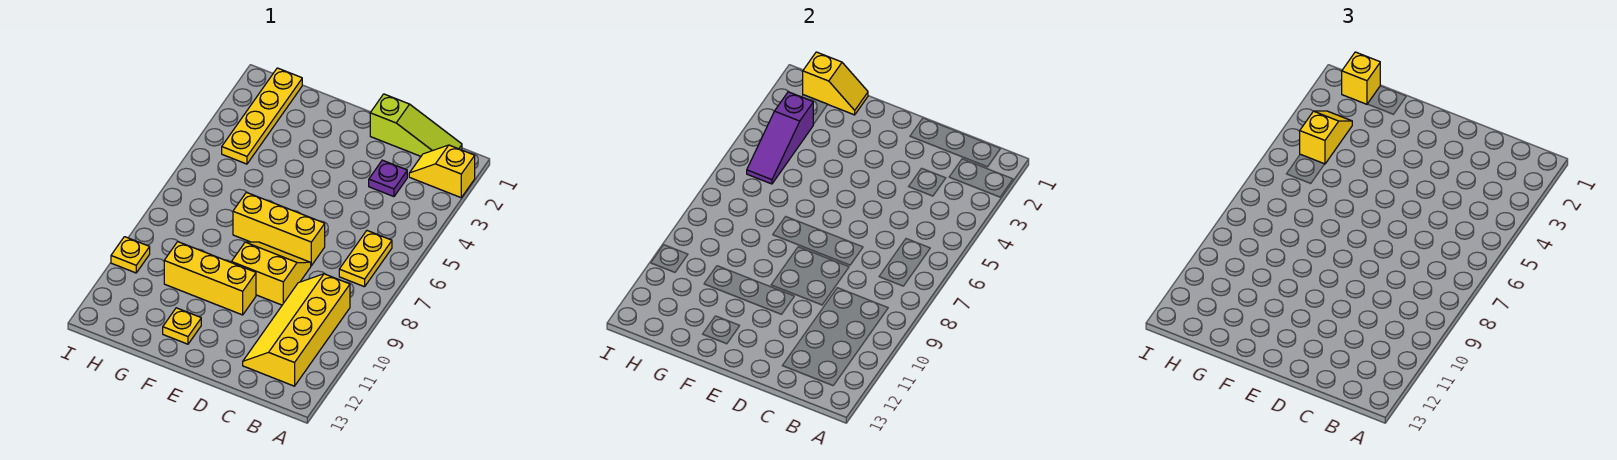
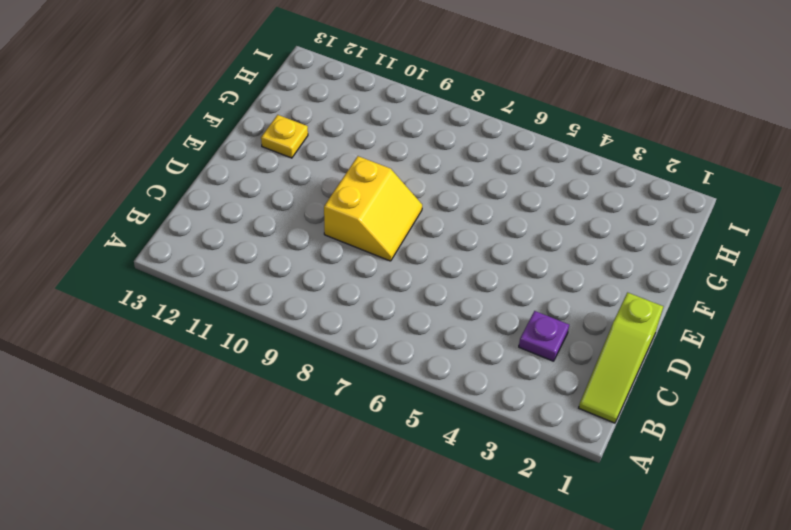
none -> yellow 1x2 slope [409,145,475,198]
none -> yellow 1x2 plate [339,231,392,287]
none -> yellow 2x4 slope [243,274,350,386]

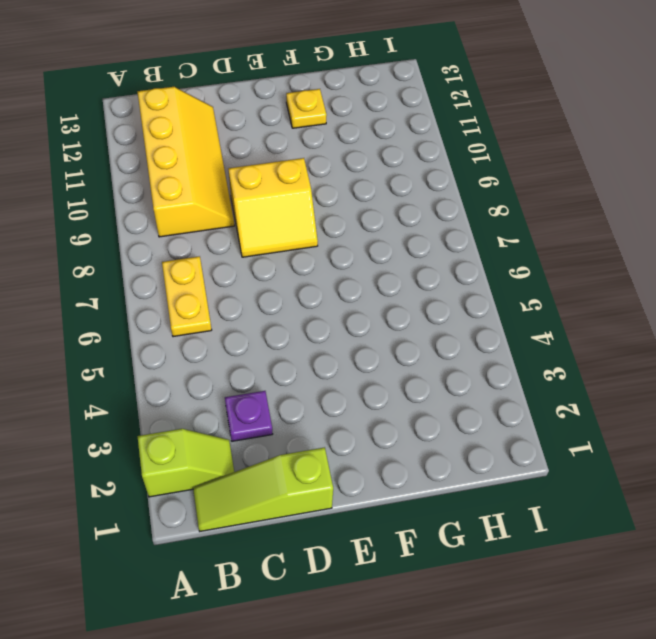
lime 1x2 slope [137,429,234,497] -> yellow 1x2 slope [409,145,475,198]
none -> yellow 1x3 brick [233,192,325,266]
none -> yellow 1x3 brick [164,242,256,315]
none -> yellow 1x4 plate [222,68,302,164]

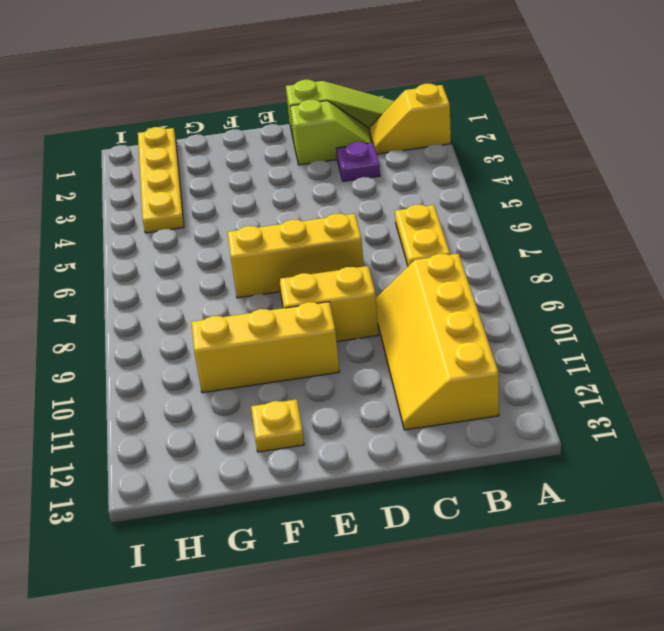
lime 1x2 slope [290,100,372,165] -> none
none -> yellow 1x1 plate [111,237,150,273]
none -> yellow 1x2 slope [803,52,868,115]
none -> purple 1x3 slope [747,92,813,184]

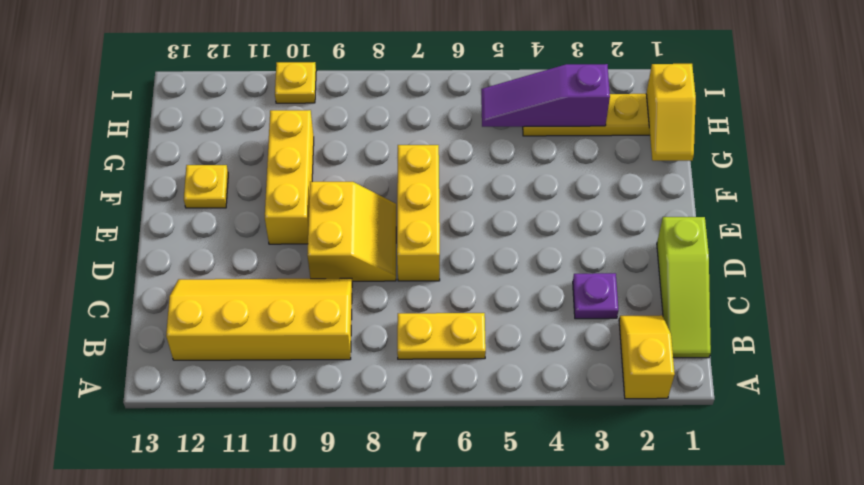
none -> yellow 1x1 brick [1342,52,1380,104]
none -> yellow 1x2 slope [1300,111,1352,164]

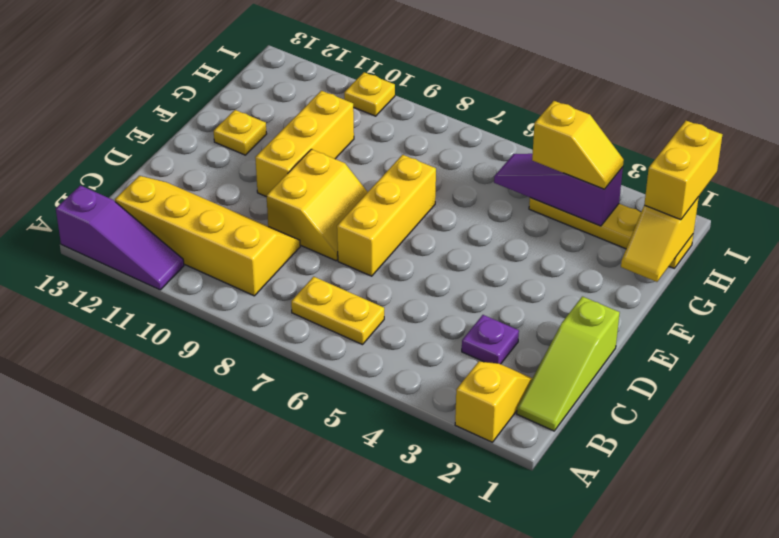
purple 1x3 slope [56,185,184,290] -> none
yellow 1x2 brick [644,121,722,220] -> yellow 1x1 brick [1342,52,1380,104]

